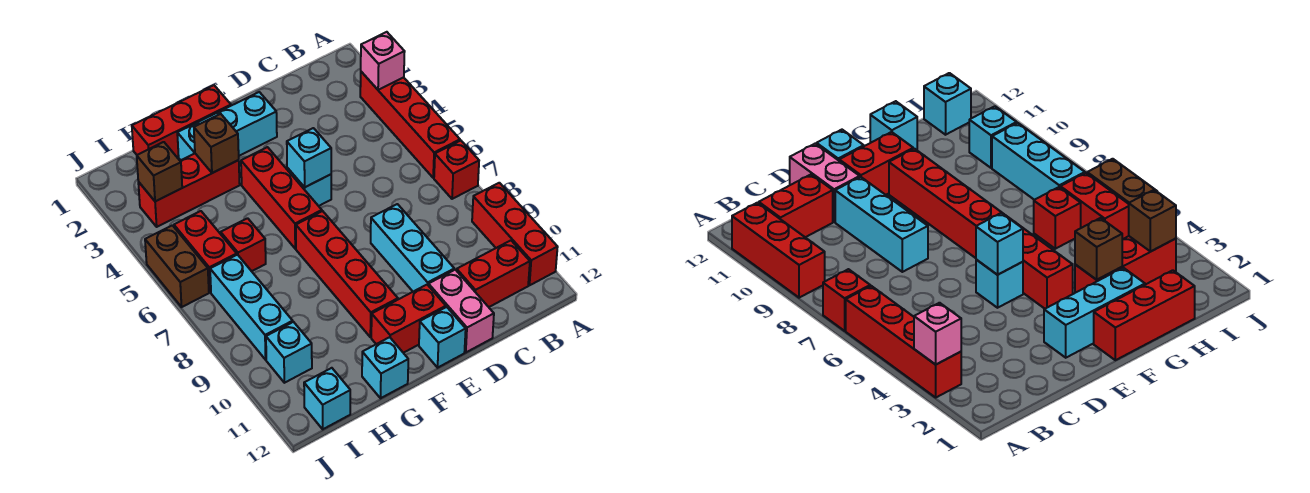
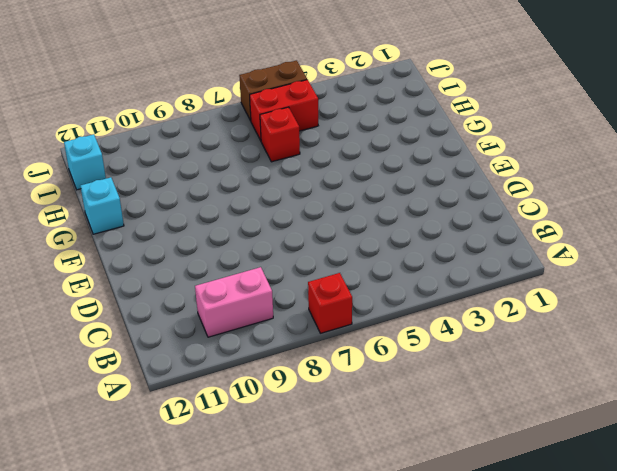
pink 1x2 brick [195,267,273,337] -> pink 1x2 brick moved to [428,270,494,352]
none -> red 1x4 brick [360,72,460,178]
none -> red 1x3 brick [472,183,558,285]
none -> red 1x2 brick [457,240,530,307]

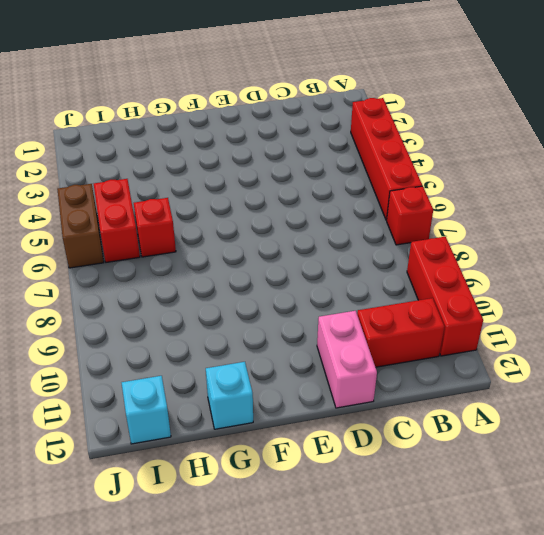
none -> cyan 1x3 brick [371,204,454,292]
none -> cyan 1x3 brick [177,92,277,160]
none -> cyan 1x1 brick [287,168,331,206]

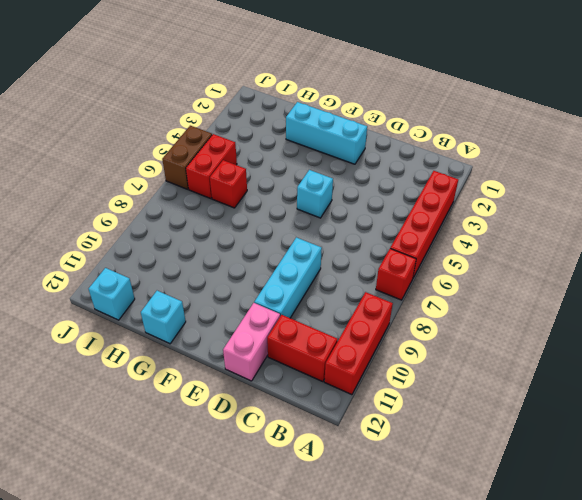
none -> red 1x2 brick [371,285,446,353]
none -> cyan 1x1 brick [419,307,466,368]
none -> red 1x3 brick [132,85,231,157]

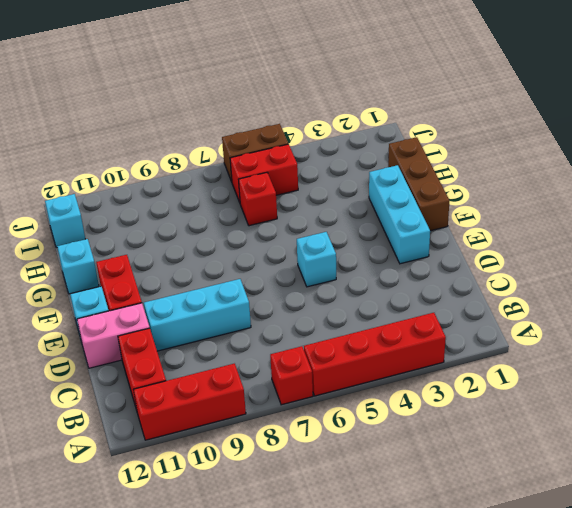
brown 1x3 brick [388,137,449,231] -> red 1x3 brick [132,85,231,157]
none -> red 1x3 brick [241,147,322,249]
none -> red 1x4 brick [296,211,398,337]
none -> red 1x3 brick [138,153,240,227]

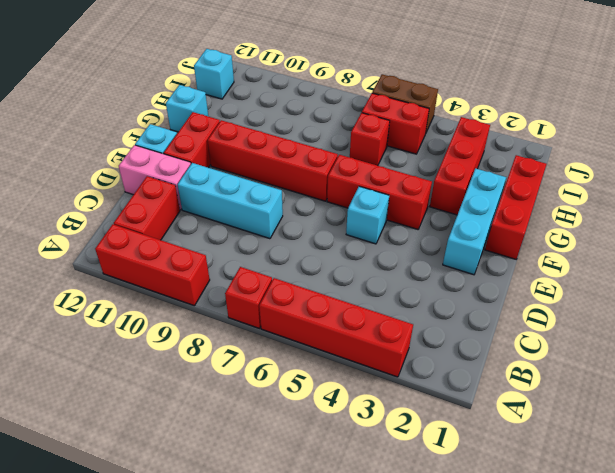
none -> cyan 1x3 brick [210,255,293,360]
none -> cyan 1x1 brick [266,322,312,383]
none -> pink 1x1 brick [361,32,405,90]

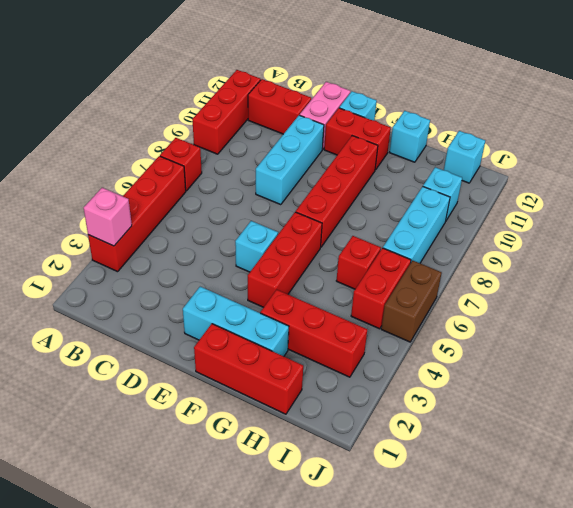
none -> cyan 1x1 brick [287,128,331,187]
none -> brown 1x1 brick [194,114,239,173]
none -> brown 1x1 brick [137,142,182,201]

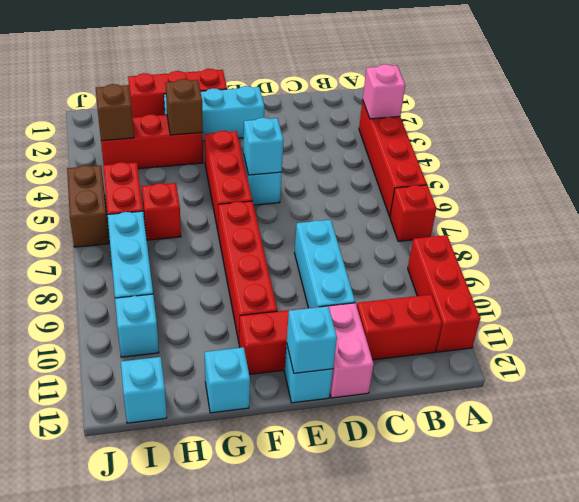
cyan 1x1 brick [287,306,337,373] -> none

